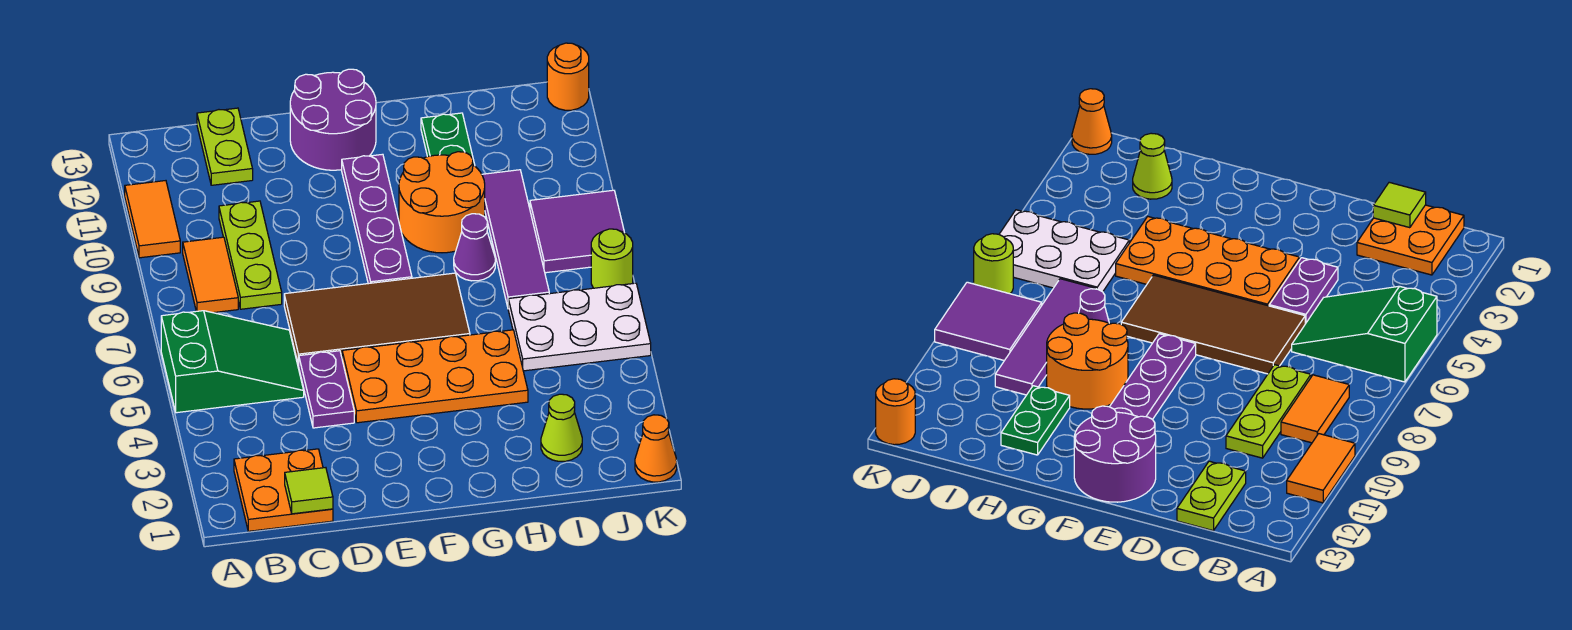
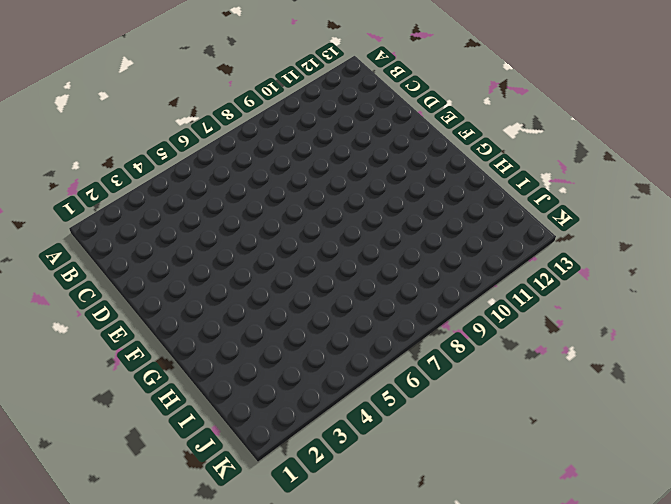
none -> green 2x3 slope [161,311,304,413]
none -> orange 1x2 tile [125,181,180,258]
none -> orange 2x2 plate [234,449,333,531]

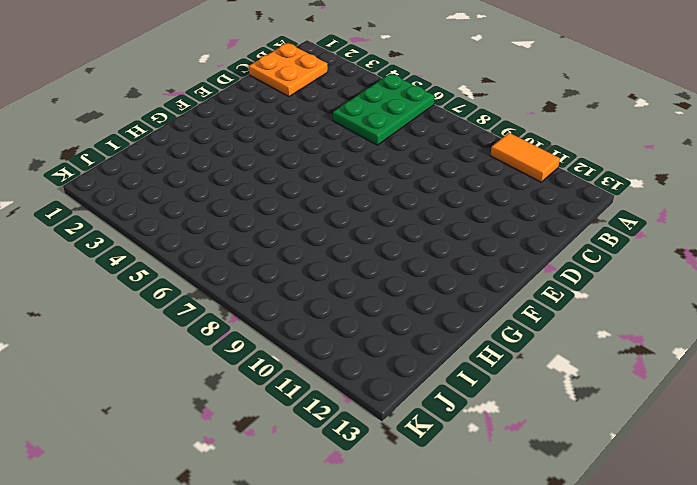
green 2x3 plate [333,74,435,145] -> green 2x3 slope [161,311,304,413]
none -> orange 1x2 tile [183,237,238,313]
none -> lime 1x3 plate [219,201,282,309]
none -> lime 1x2 plate [197,108,253,185]

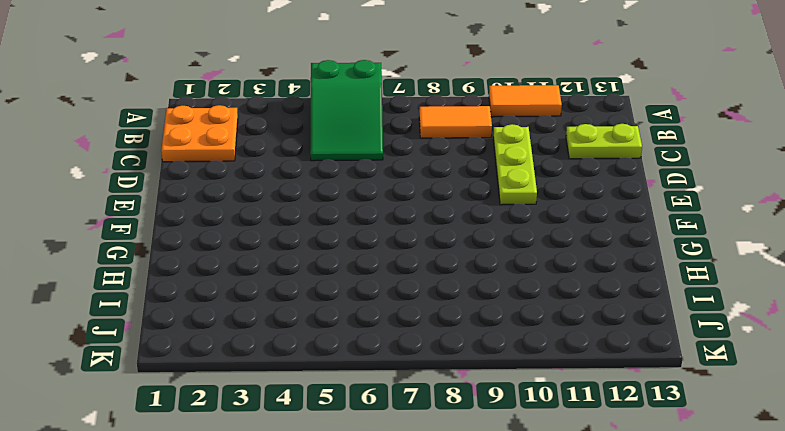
lime 1x3 plate [493,124,537,205] -> lime 1x3 plate turned to [219,201,282,309]
none -> purple 1x2 plate [299,351,354,428]
none -> brown 2x4 tile [284,273,470,366]
none -> orange 2x4 plate [342,330,528,423]

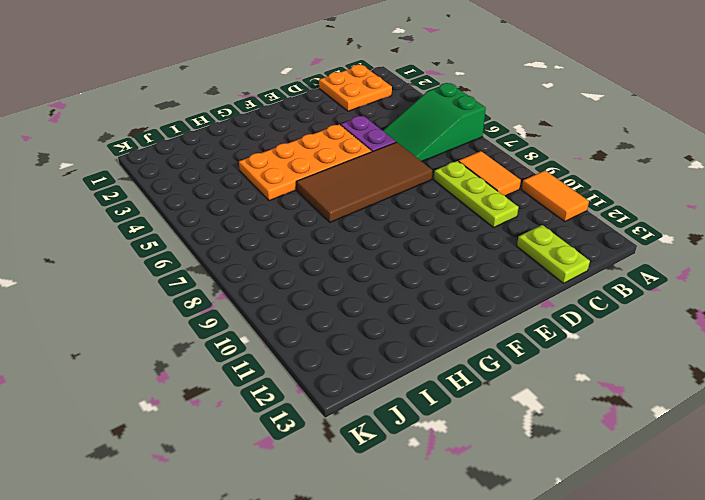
none -> purple 2x2 round brick [290,69,376,170]
none -> purple 1x4 plate [342,154,412,284]
none -> orange 2x2 round brick [399,152,485,253]

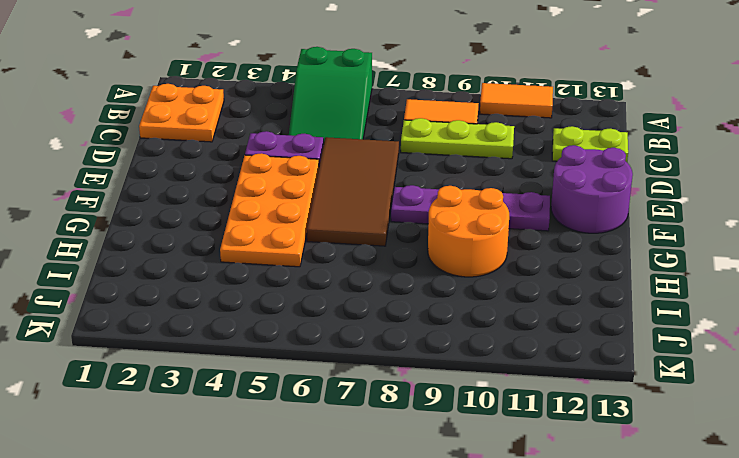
none -> purple 1x1 cone [454,214,495,281]
none -> green 1x2 plate [421,113,475,166]
none -> lime 1x1 cone [541,394,582,461]

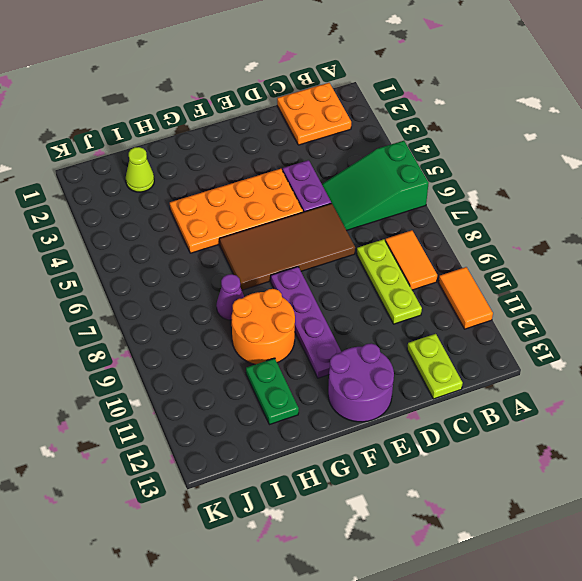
none -> white 2x3 plate [508,283,651,371]
none -> purple 1x4 tile [482,170,549,307]
none -> purple 2x2 tile [530,190,624,273]

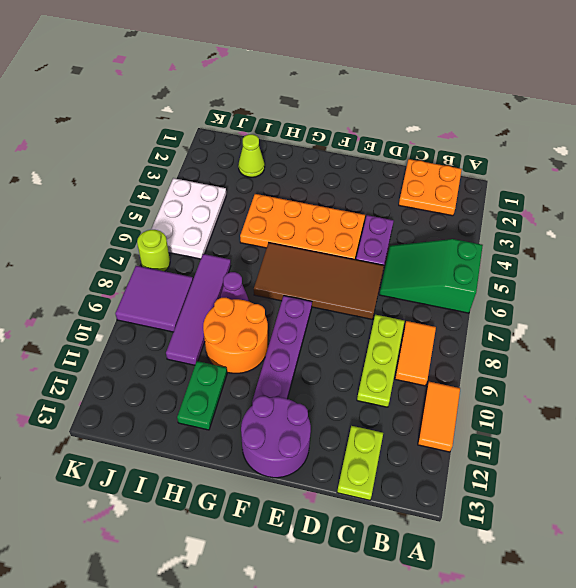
white 2x3 plate [151,178,226,259] -> white 2x3 plate turned to [508,283,651,371]
none -> orange 1x1 cone [635,415,677,482]
none -> orange 1x1 round brick [547,43,589,110]
none -> lime 1x1 tile [285,468,333,514]

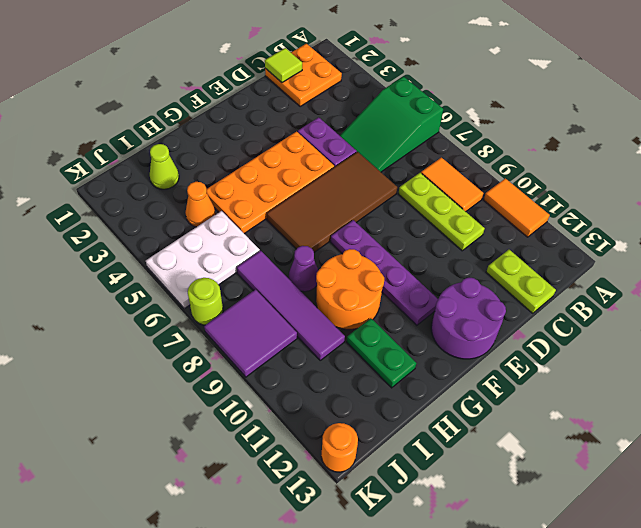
orange 1x1 cone [185,182,216,227] -> orange 1x1 cone moved to [635,415,677,482]

